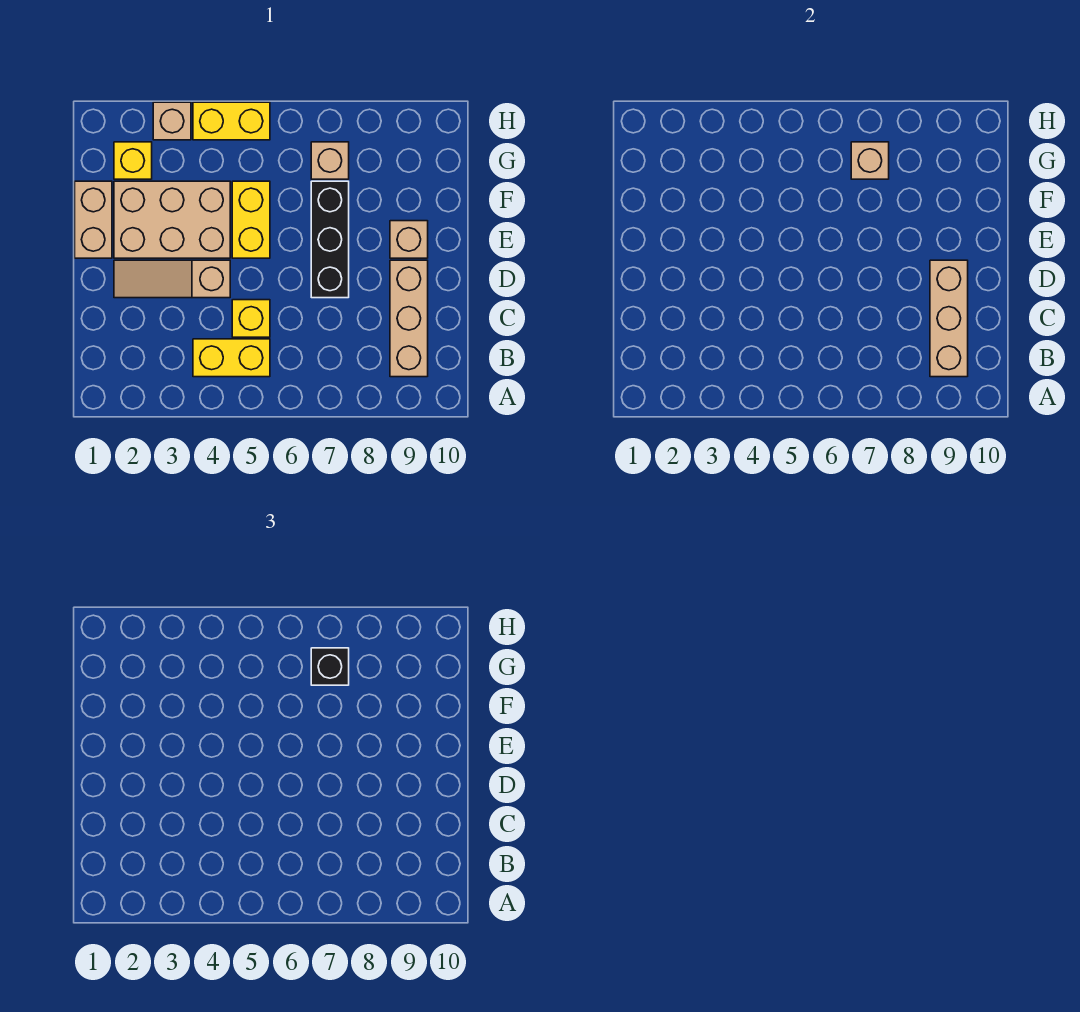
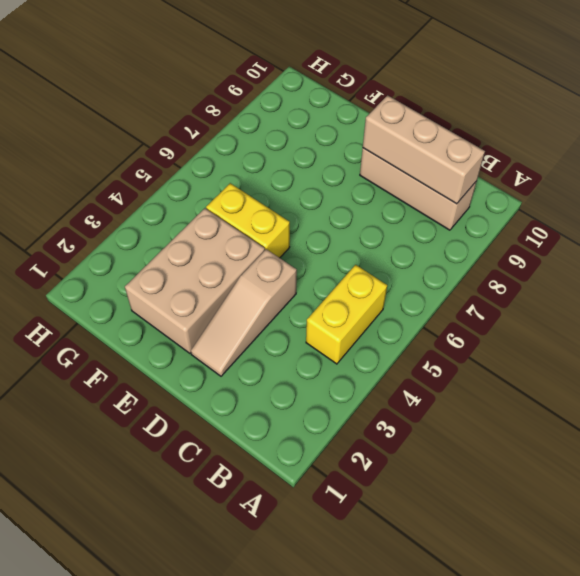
none -> yellow 1x1 brick [232,300,270,337]
none -> black 1x3 brick [311,181,349,298]
none -> tan 1x2 brick [75,181,112,258]

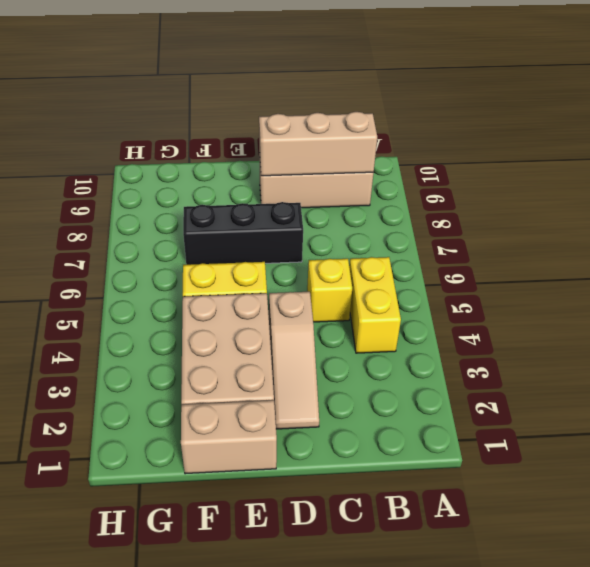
none -> tan 1x1 brick [390,221,428,258]
none -> yellow 1x1 brick [114,142,152,179]
none -> tan 1x1 brick [311,142,349,179]

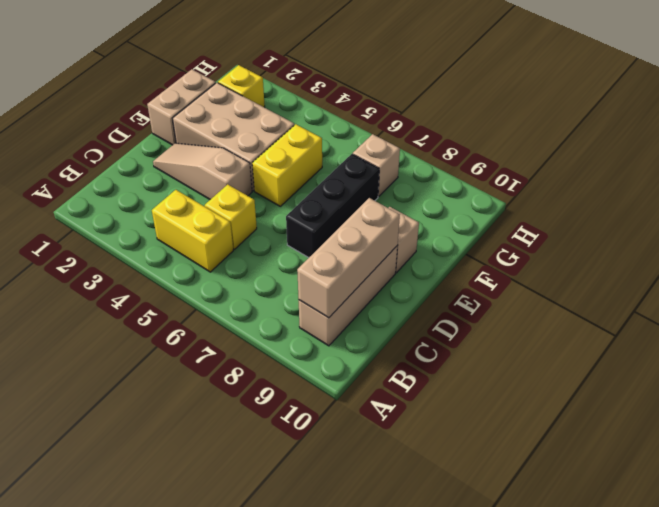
none -> tan 1x1 brick [153,102,191,140]
none -> yellow 1x2 brick [193,102,270,140]
none -> tan 1x1 brick [851,142,889,179]

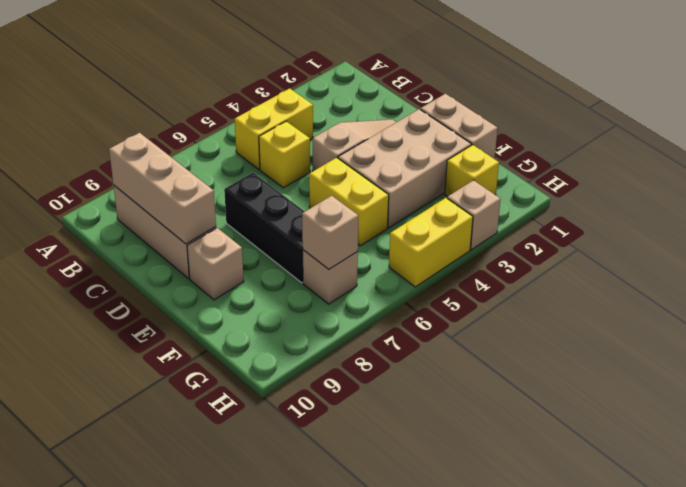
none -> black 1x1 brick [311,648,349,685]

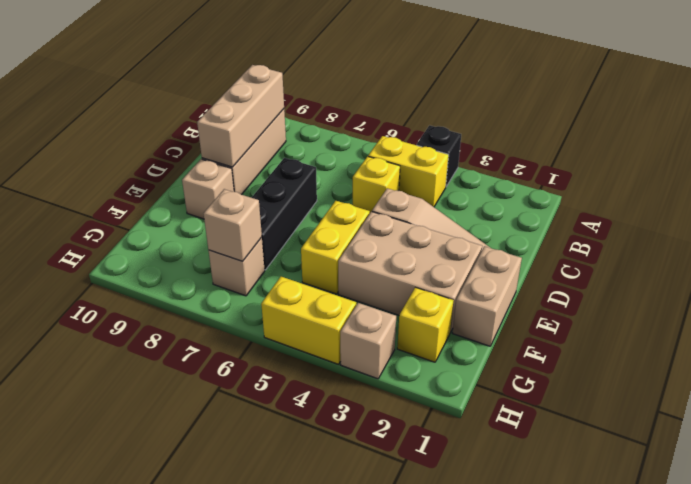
black 1x1 brick [417,125,461,186] -> black 1x1 brick moved to [311,648,349,685]

